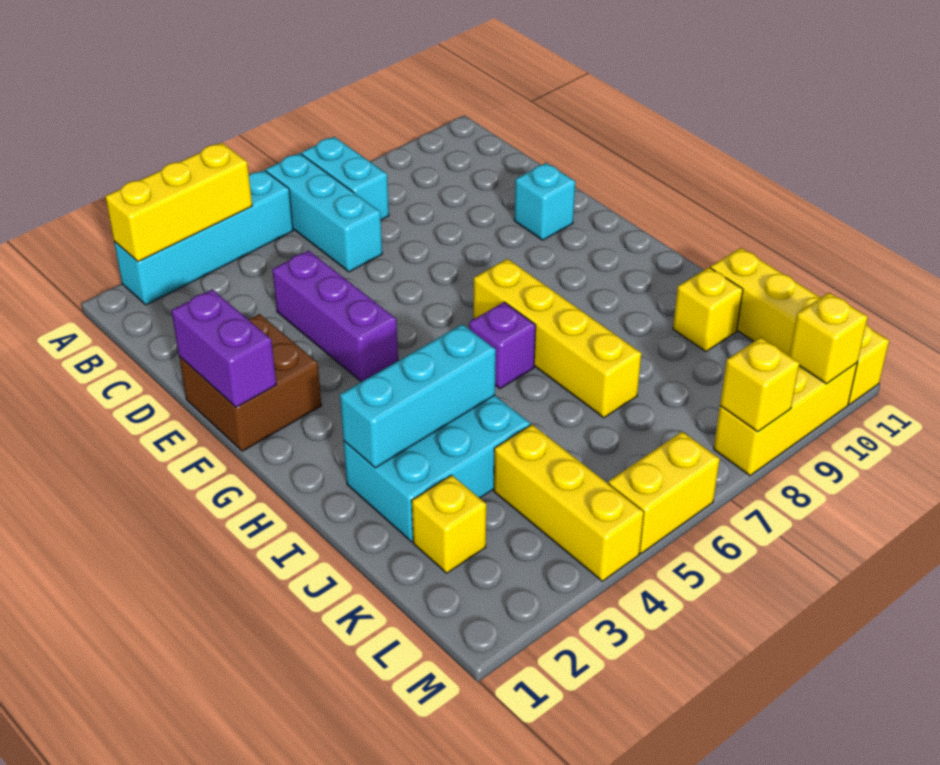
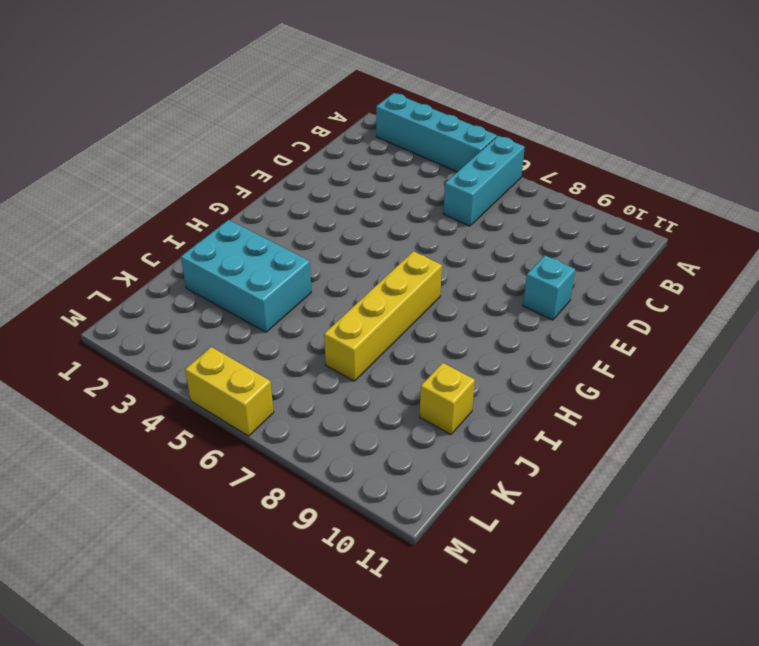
none -> cyan 1x2 brick [301,137,389,220]
none -> purple 1x3 brick [272,251,398,382]
none -> brown 2x2 brick [179,314,321,451]

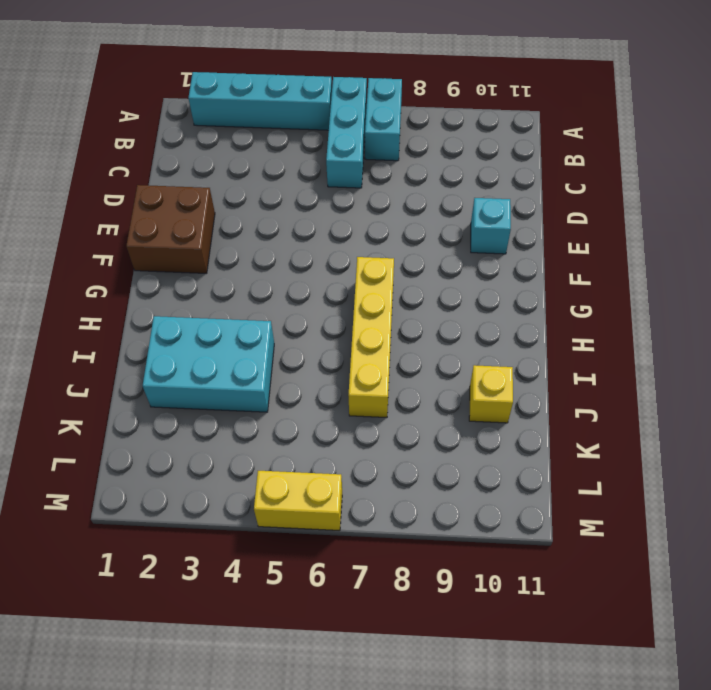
none -> purple 1x3 brick [272,251,398,382]
none -> purple 1x1 brick [469,302,536,389]
none -> yellow 1x4 brick [710,248,889,405]

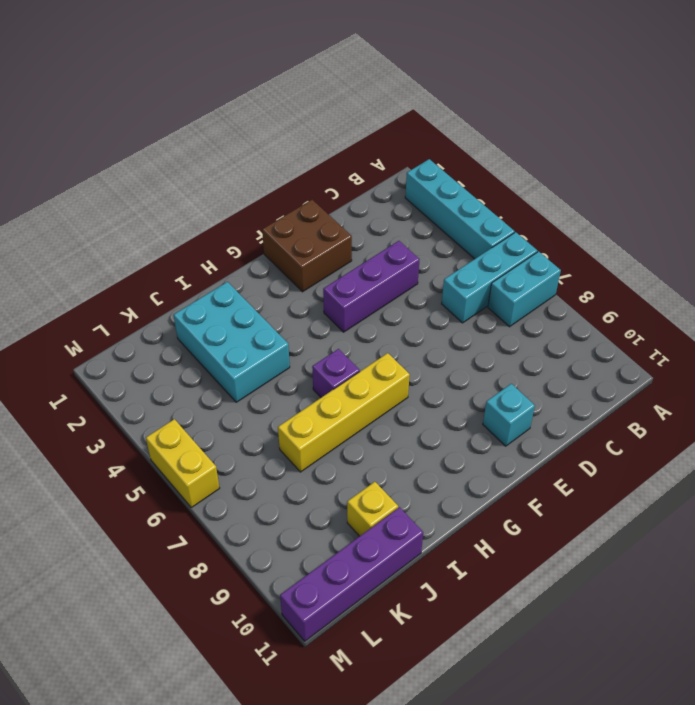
purple 1x4 brick [280,507,423,641] -> yellow 1x4 brick [710,248,889,405]
none -> yellow 1x1 brick [412,475,486,573]
none -> yellow 1x3 brick [494,425,644,581]
none -> yellow 1x3 brick [714,363,857,476]

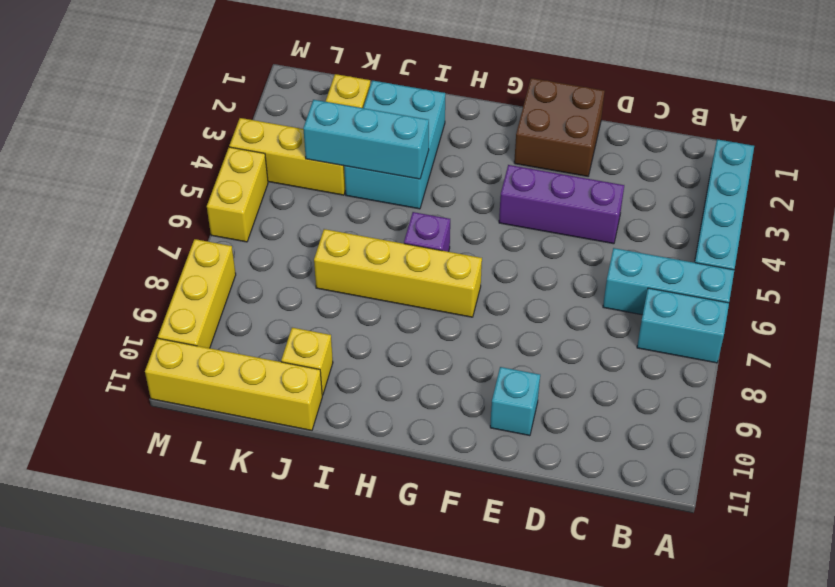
cyan 1x3 brick [303,100,429,179] -> cyan 1x3 brick turned to [340,324,496,468]
none -> yellow 1x3 brick [105,143,252,262]
none -> purple 1x2 brick [171,289,276,407]
none -> yellow 1x1 brick [720,337,800,432]

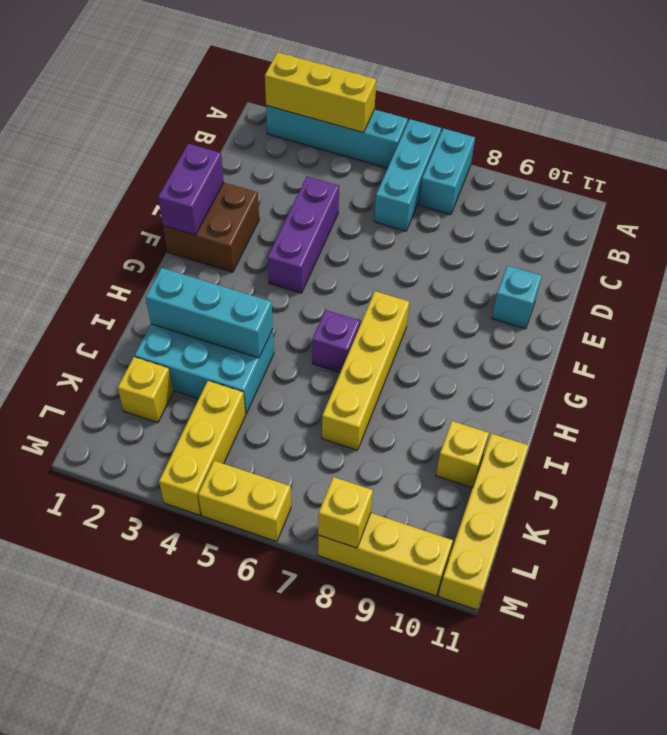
none -> yellow 1x1 brick [789,293,868,384]

